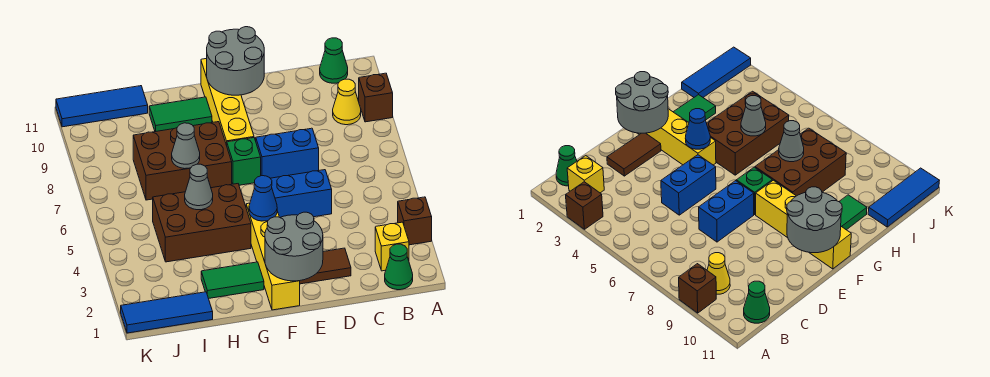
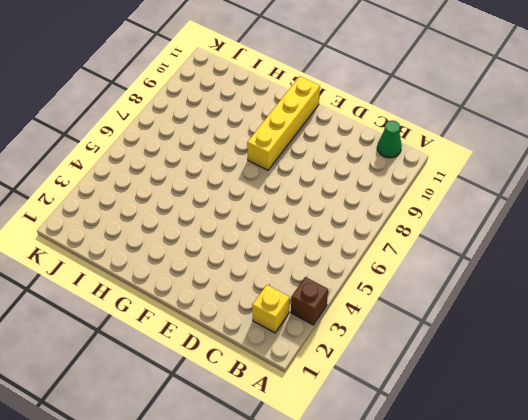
none -> brown 1x1 brick [359,73,393,122]
none -> green 1x1 cone [385,244,413,290]
none -> yellow 1x1 cone [333,79,361,125]

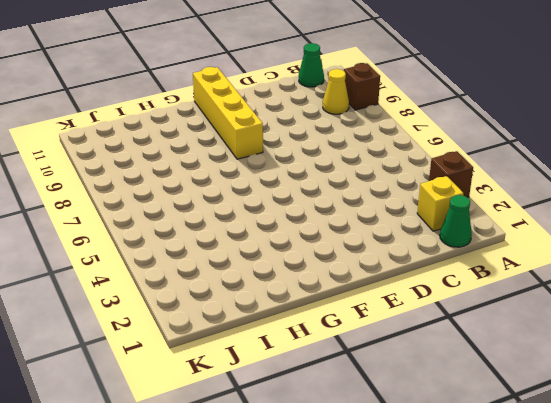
none -> brown 1x2 tile [300,248,351,284]
none -> blue 1x2 brick [270,170,332,217]
none -> blue 1x2 brick [256,128,319,178]

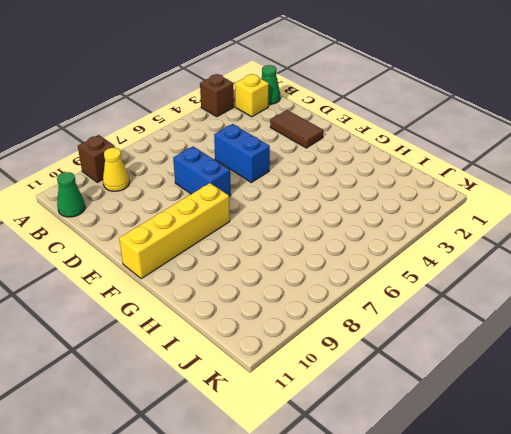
none -> yellow 1x4 brick [246,203,300,310]
none -> green 1x1 brick [227,138,261,185]
none -> green 1x2 tile [201,262,264,299]

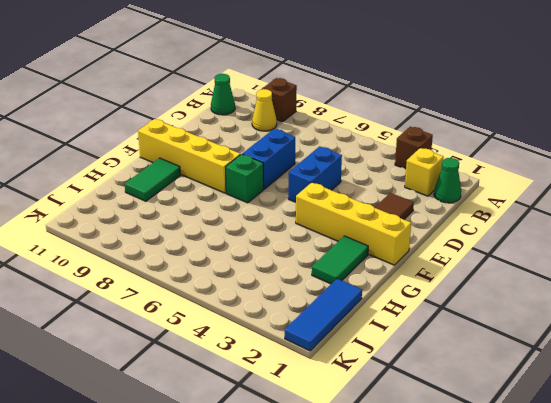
none -> brown 2x3 brick [153,184,251,262]
none -> brown 2x3 brick [133,122,232,200]
none -> blue 1x3 tile [56,86,148,127]

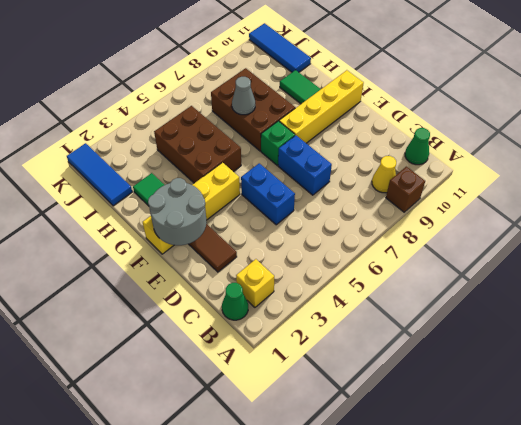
none -> brown 1x1 brick [398,197,432,245]
none -> grey 2x2 round brick [207,27,264,95]
none -> blue 1x1 cone [249,176,277,221]

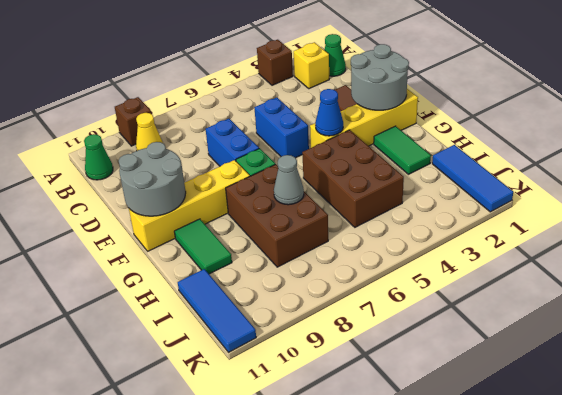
none -> grey 1x1 cone [185,164,213,210]

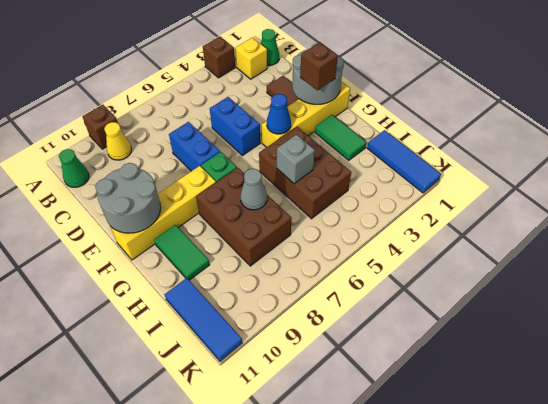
brown 1x1 brick [300,42,338,90] -> none
grey 1x1 brick [277,135,315,184] -> grey 1x1 cone [185,164,213,210]

